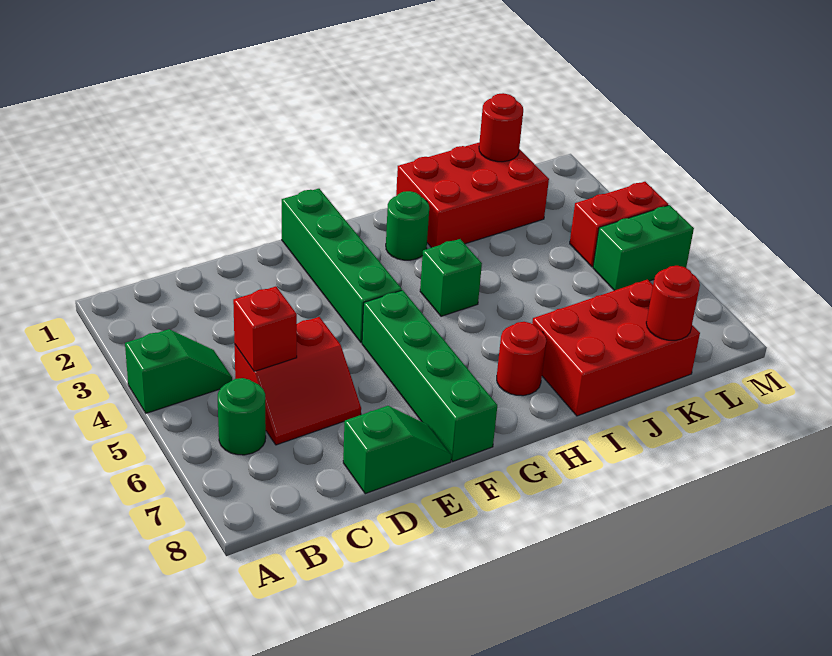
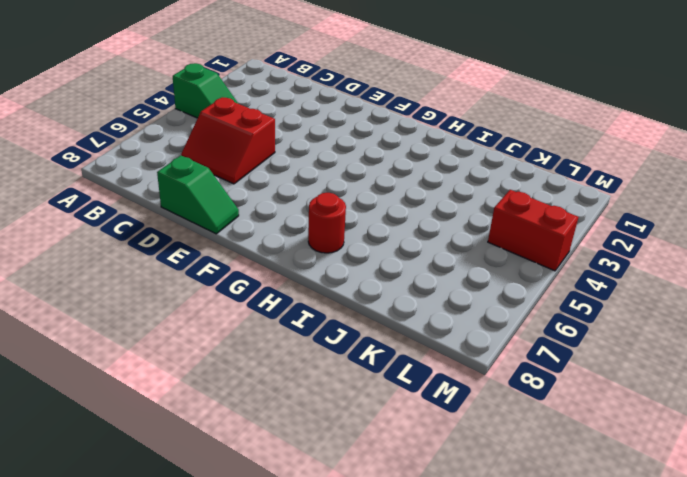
none -> green 1x1 round brick [218,378,266,455]
none -> green 1x4 brick [282,189,402,343]
none -> green 1x4 brick [362,290,497,461]

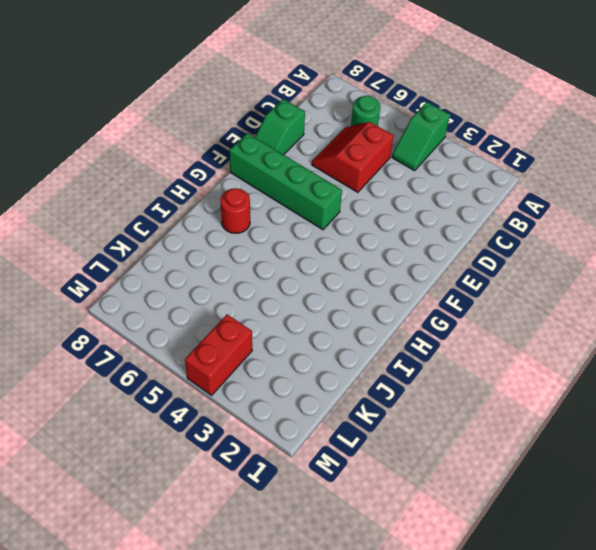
none -> green 1x4 brick [282,189,402,343]
none -> green 1x1 round brick [386,191,429,260]
none -> green 1x1 brick [420,239,482,316]

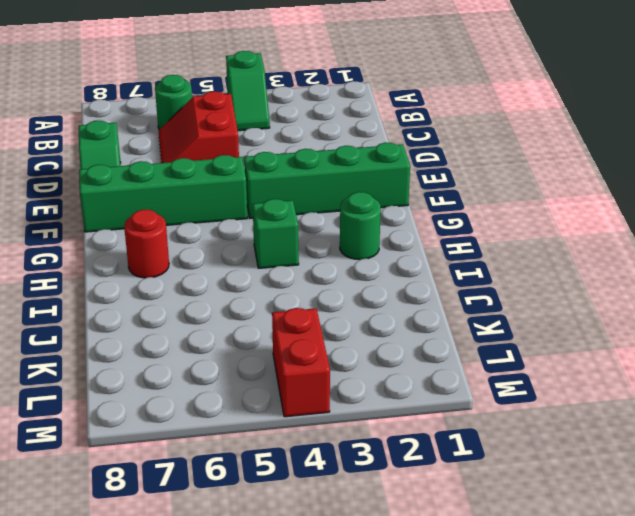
none -> red 2x3 brick [396,143,549,248]
none -> red 2x3 brick [532,280,700,416]
none -> green 1x2 brick [593,205,694,291]

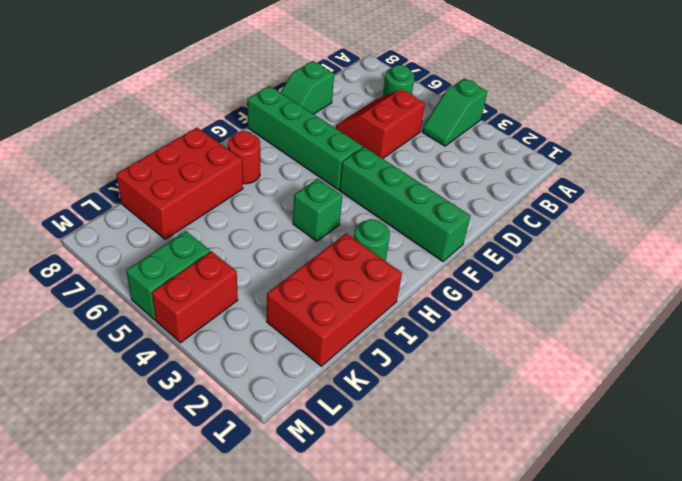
none -> red 1x1 brick [233,286,297,372]
none -> red 1x1 round brick [479,93,523,162]
none -> red 1x1 round brick [646,266,700,340]

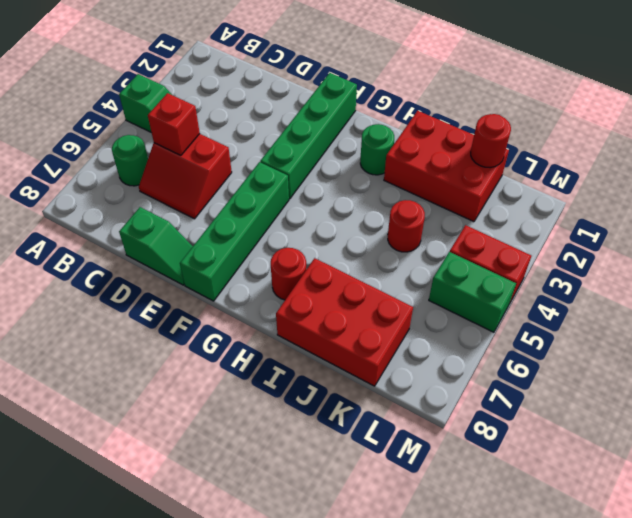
red 1x1 round brick [388,200,425,252] -> red 1x1 round brick moved to [646,266,700,340]
none -> green 1x1 brick [420,239,482,316]

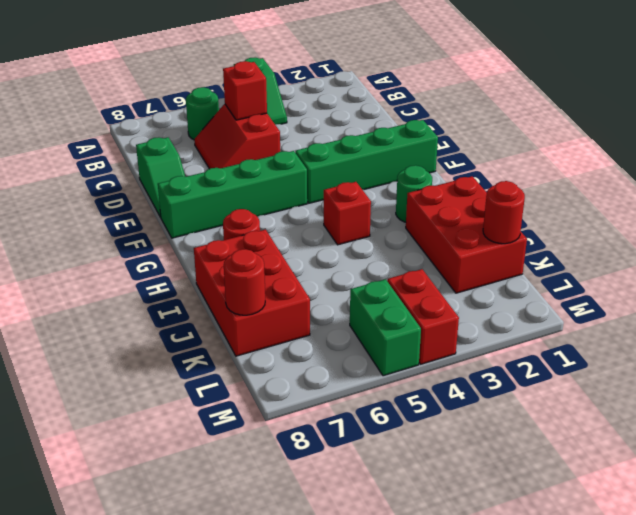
red 1x1 brick [324,182,371,245] -> green 1x1 brick [420,239,482,316]

